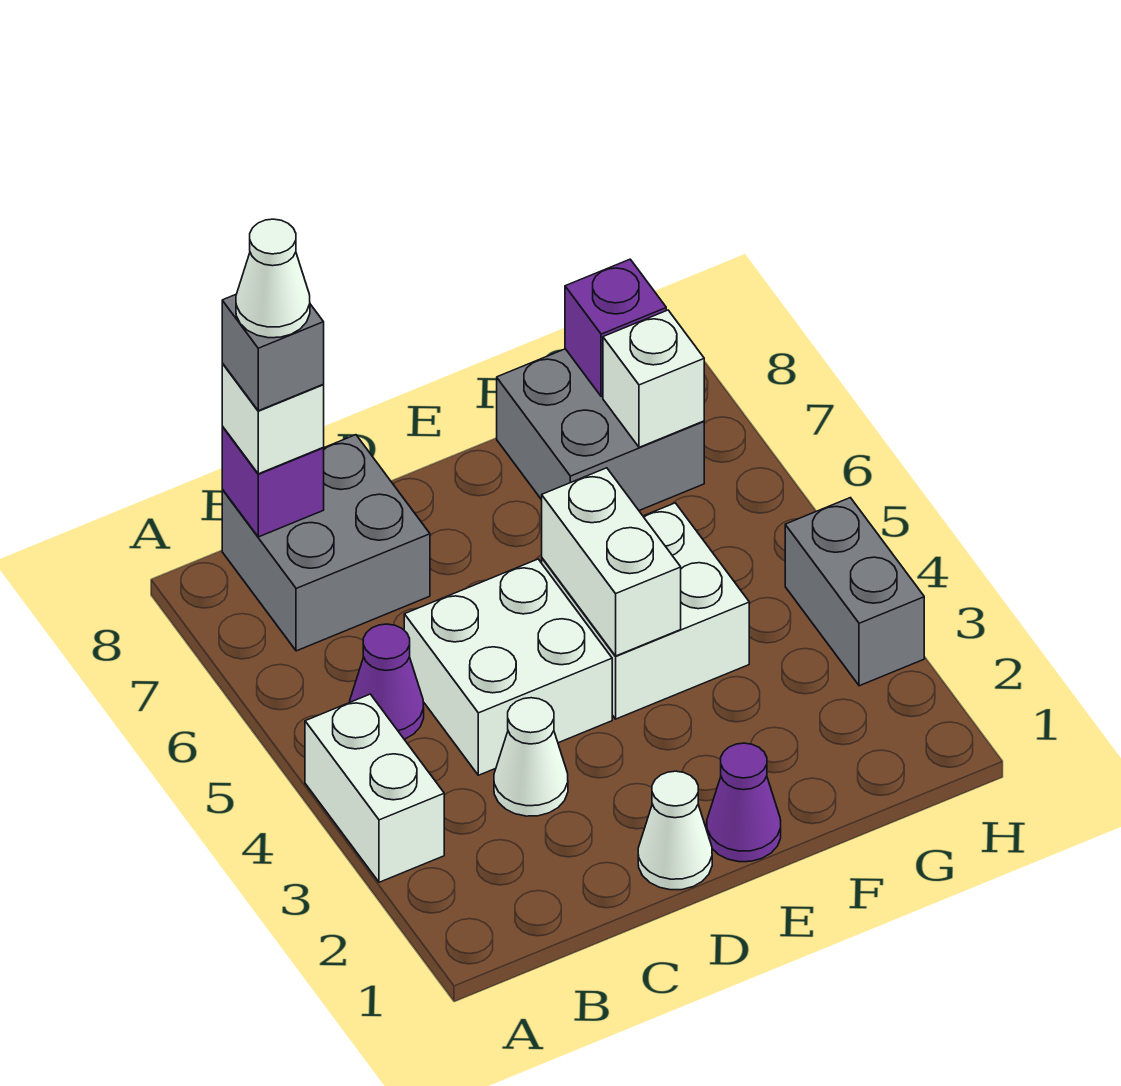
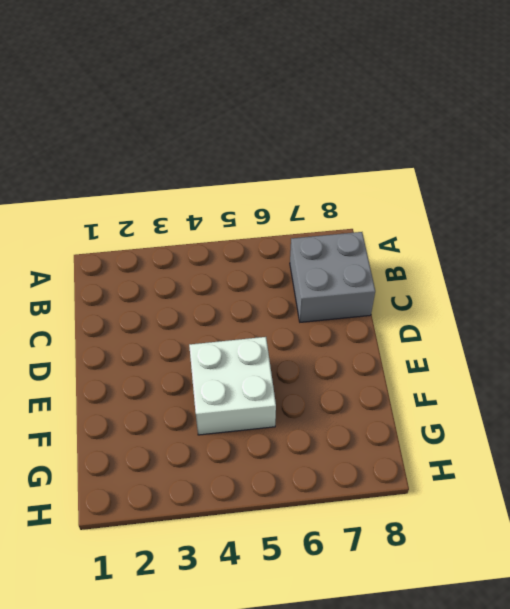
none -> white 1x2 brick [305,694,444,882]
none -> purple 1x1 cone [350,624,424,739]
none -> white 1x1 cone [494,698,568,816]

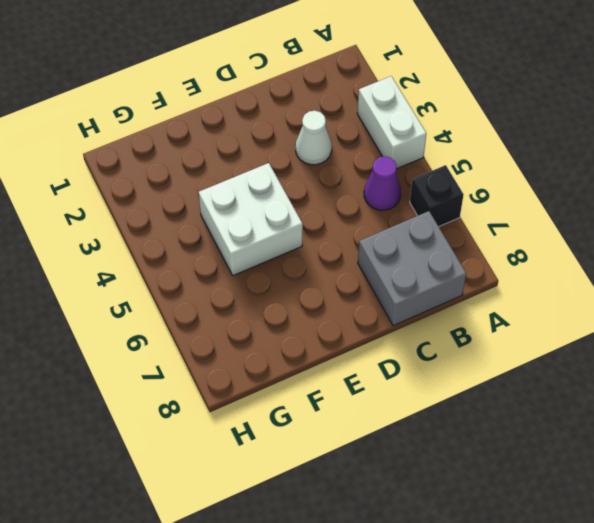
black 1x1 brick [410,165,464,226] -> none
none -> white 2x2 brick [404,559,612,775]
none -> white 1x1 cone [638,771,712,890]
none -> purple 1x1 cone [707,743,781,862]

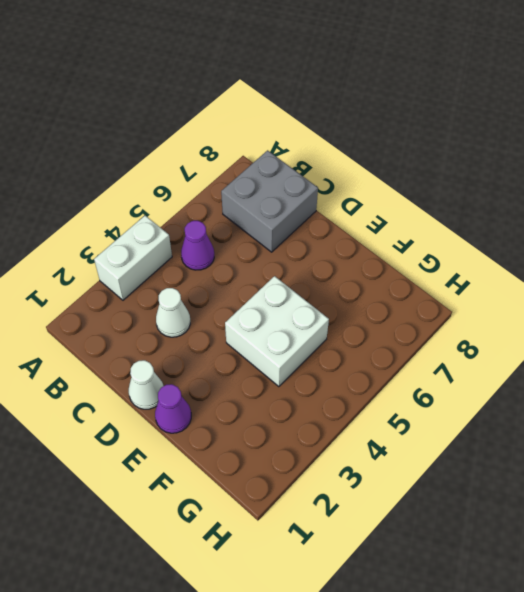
none -> white 2x2 brick [404,559,612,775]
none -> grey 2x2 brick [497,349,704,510]
none -> grey 1x2 brick [785,498,924,686]

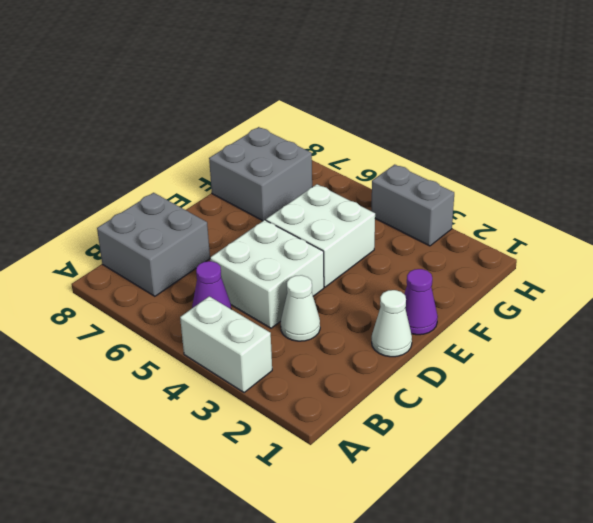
none -> purple 1x1 brick [222,426,324,537]
none -> white 1x2 brick [542,468,681,656]
none -> white 1x1 brick [603,310,704,447]

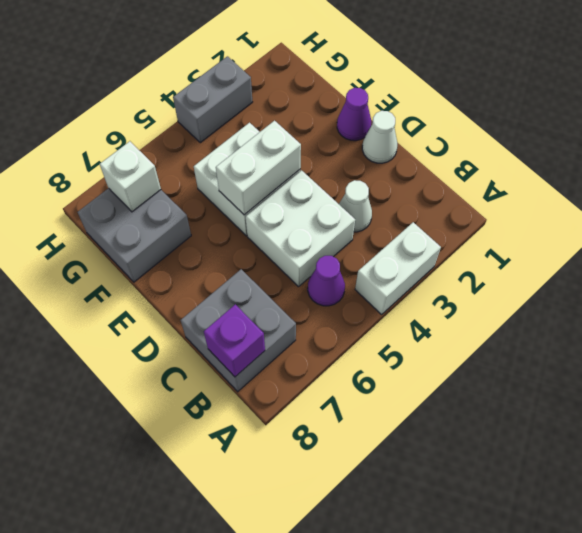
none -> purple 1x1 brick [565,259,666,397]
none -> white 1x1 brick [222,363,324,474]
none -> grey 1x1 brick [222,295,324,411]

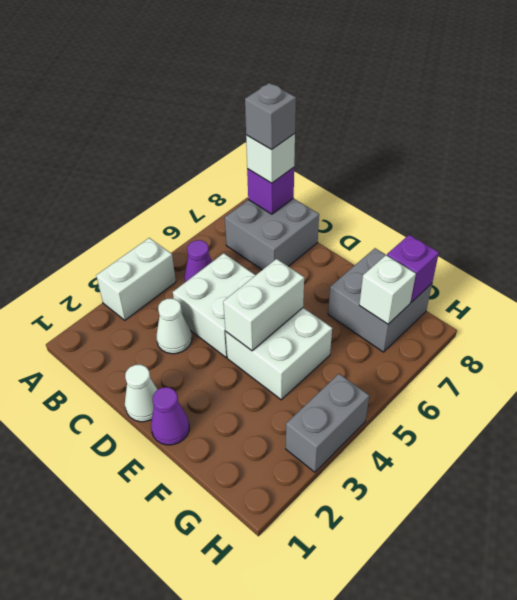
none -> white 1x1 cone [236,219,310,338]

